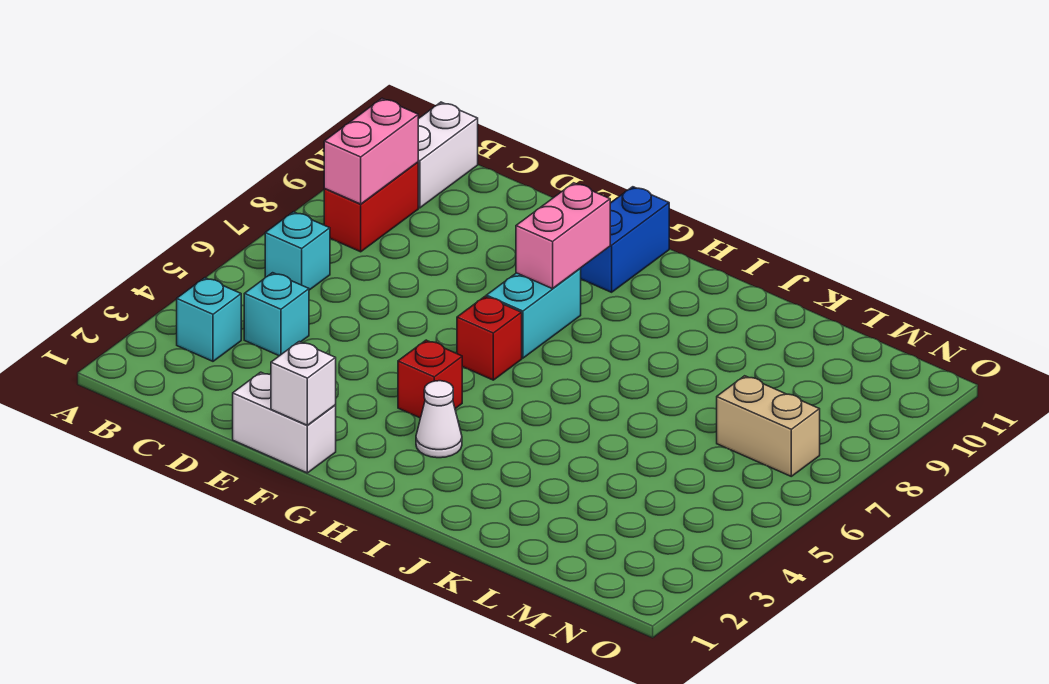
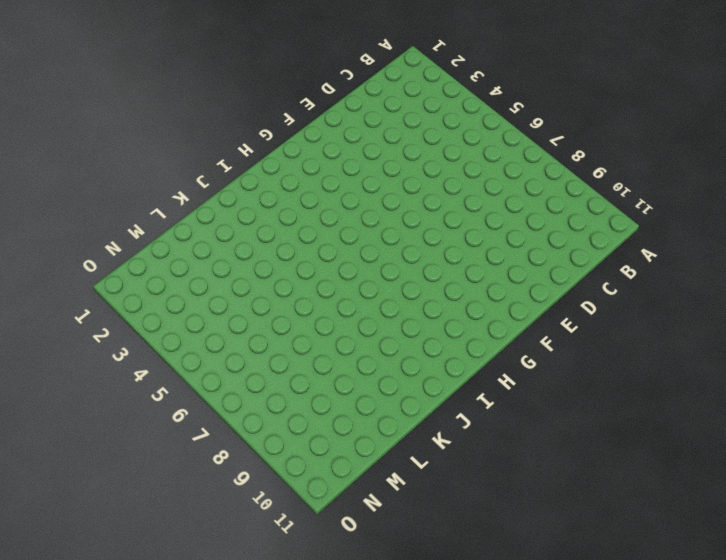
none -> cyan 1x1 brick [177,278,241,361]
none -> cyan 1x1 brick [265,212,330,290]
none -> red 1x2 brick [324,162,418,252]

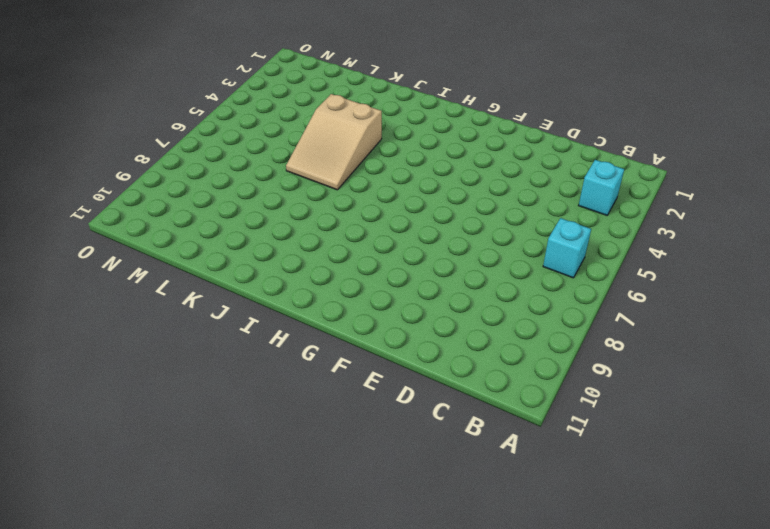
tan 2x3 slope [286,94,382,190] -> none
none -> red 1x2 brick [324,162,418,252]
none -> white 1x2 brick [418,102,478,208]
none -> cyan 1x1 brick [244,273,309,356]

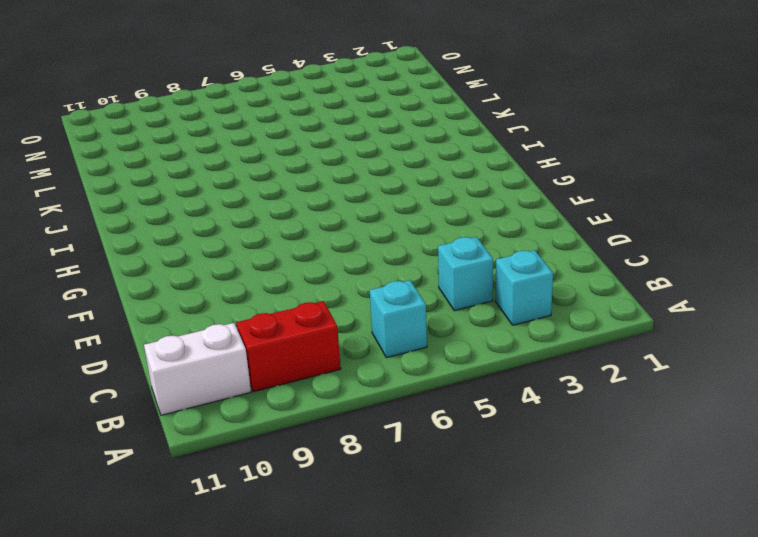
none -> white 1x2 brick [233,372,336,473]
none -> red 1x1 brick [398,340,462,418]
none -> red 1x1 brick [457,296,522,380]

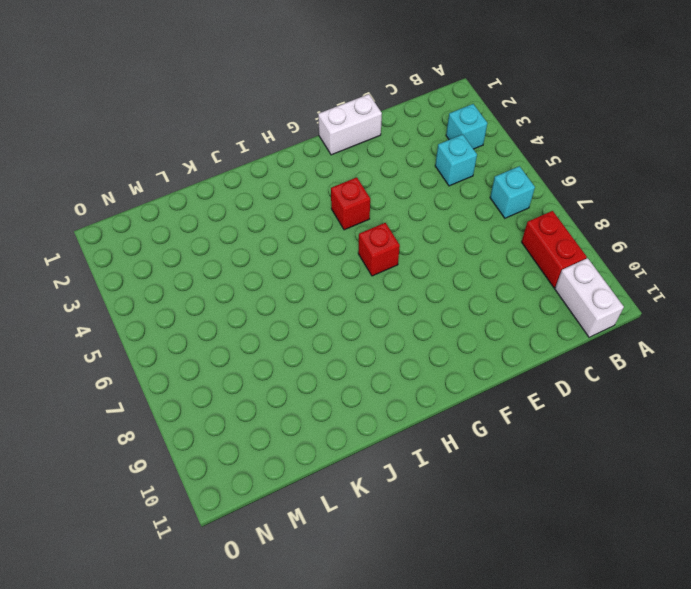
none -> cyan 1x2 brick [486,269,581,358]
none -> blue 1x2 brick [580,187,669,292]
none -> white 1x1 cone [416,381,462,458]

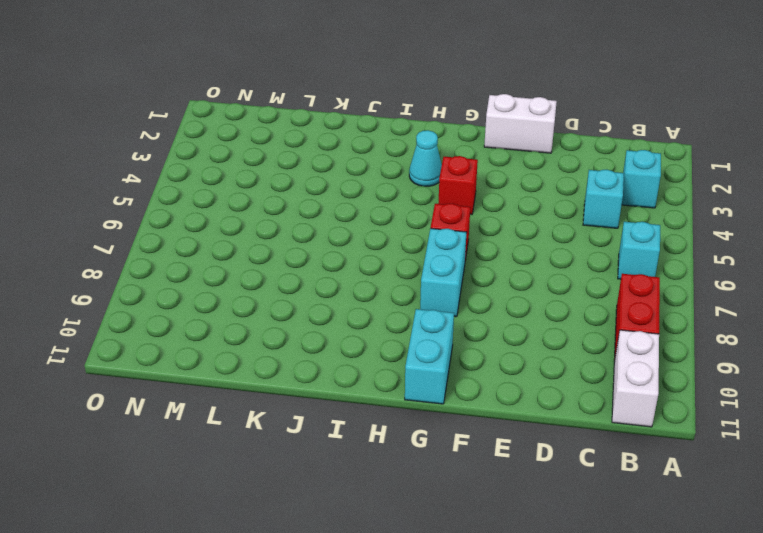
cyan 1x2 brick [405,309,454,404] -> blue 1x2 brick [580,187,669,292]
cyan 1x1 cone [409,130,442,186] -> white 1x1 cone [416,381,462,458]
none -> tan 1x2 brick [717,376,820,476]
none -> pink 1x2 brick [324,98,418,204]
none -> white 1x1 brick [271,342,336,425]

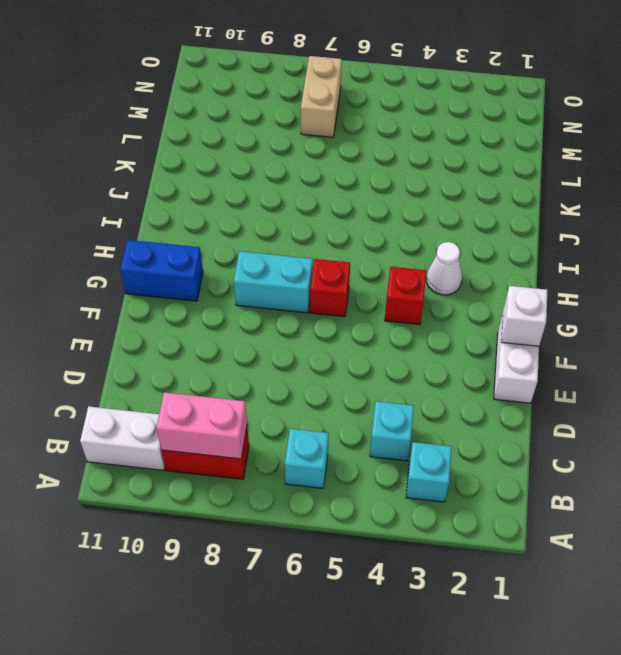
none -> pink 1x2 brick [516,183,610,289]

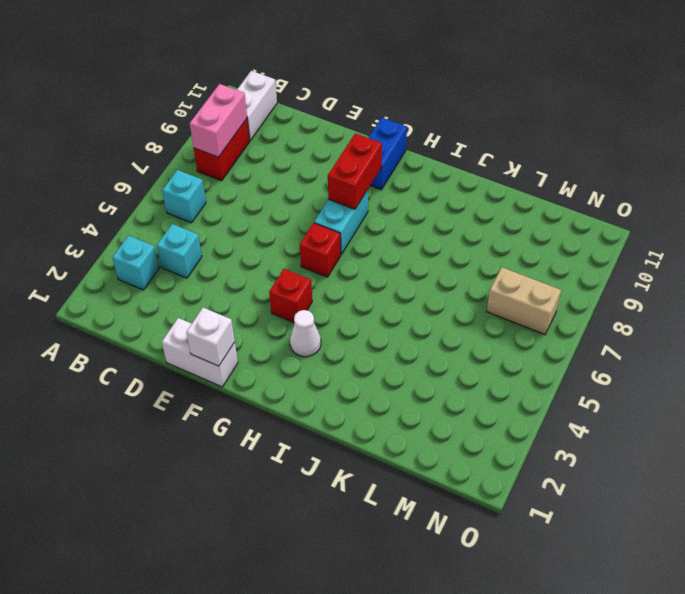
red 1x2 brick [328,133,382,209] -> pink 1x2 brick [516,183,610,289]

